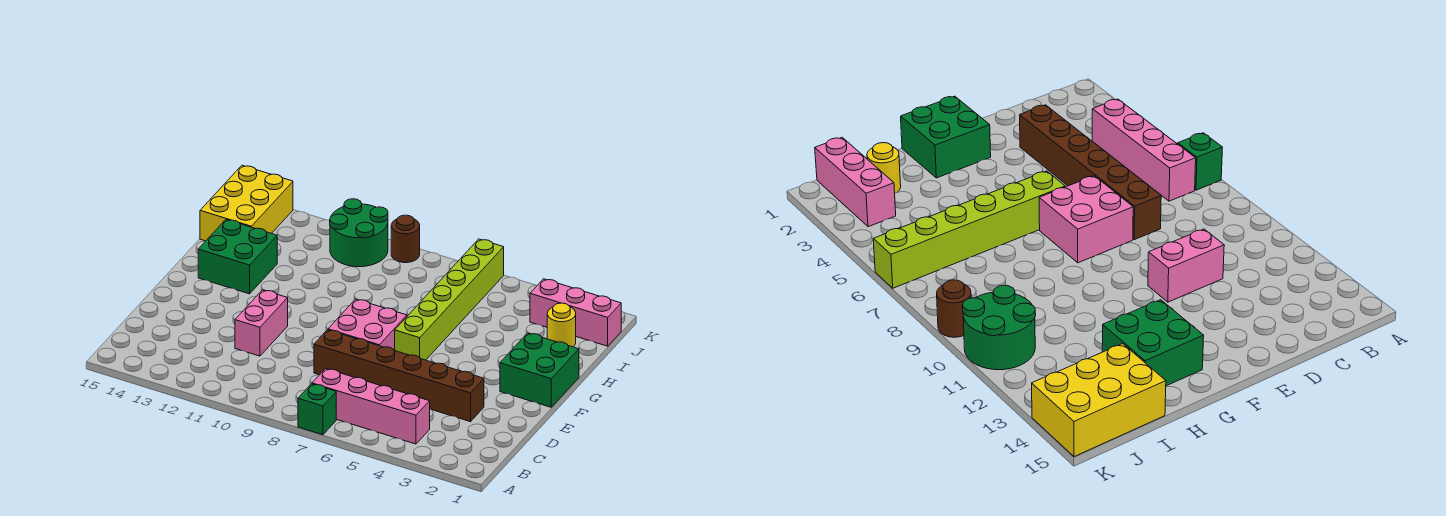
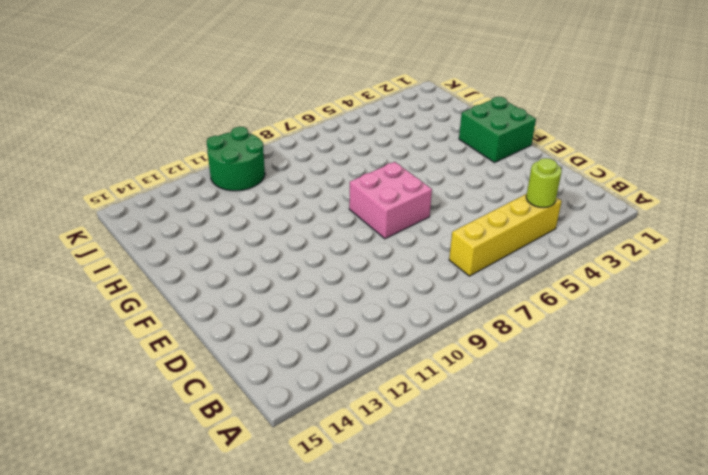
yellow 1x4 brick [449,194,562,276] -> pink 1x4 brick [312,369,430,444]
lime 1x1 round brick [526,158,562,208] -> none
none -> green 1x1 brick [298,384,336,435]
none -> brown 1x6 brick [314,330,484,422]
none -> pink 1x2 brick [235,290,288,356]

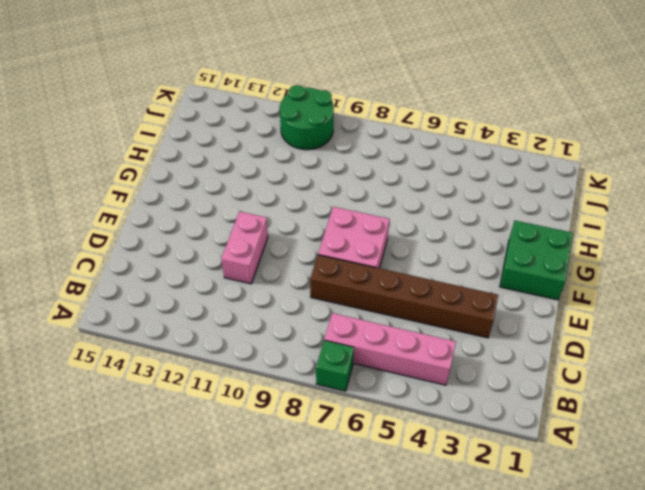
none -> lime 1x6 brick [395,239,504,360]
none -> green 2x2 brick [198,220,277,294]
none -> yellow 1x1 round brick [547,303,576,347]

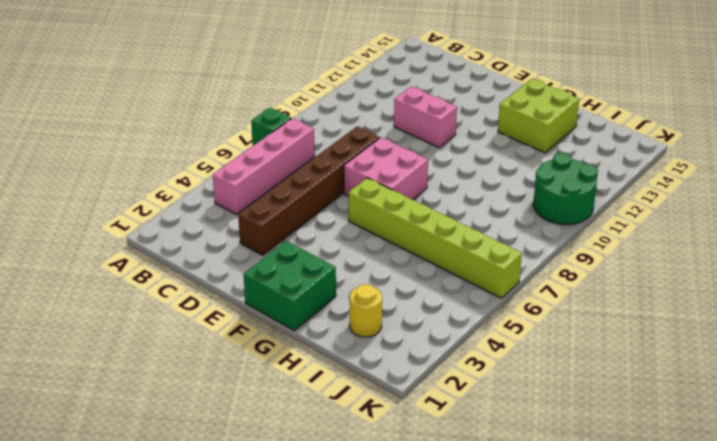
lime 2x2 brick [498,79,579,153] -> green 2x2 brick [198,220,277,294]
none -> yellow 2x3 brick [200,165,293,241]
none -> pink 1x3 brick [530,279,621,346]
none -> brown 1x1 round brick [391,215,420,263]

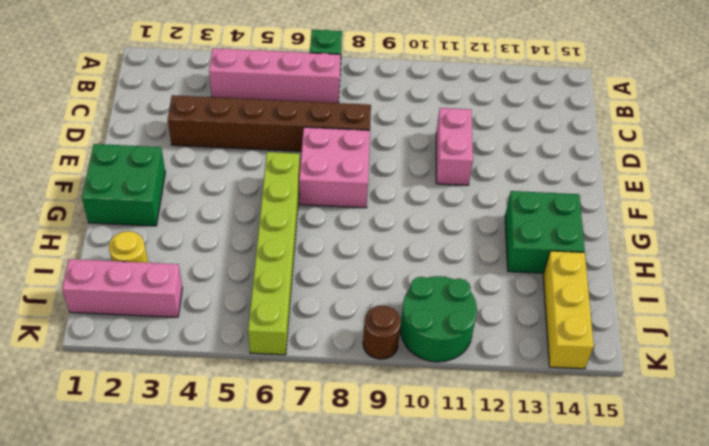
yellow 1x3 brick [543,251,594,369] -> yellow 2x3 brick [200,165,293,241]

